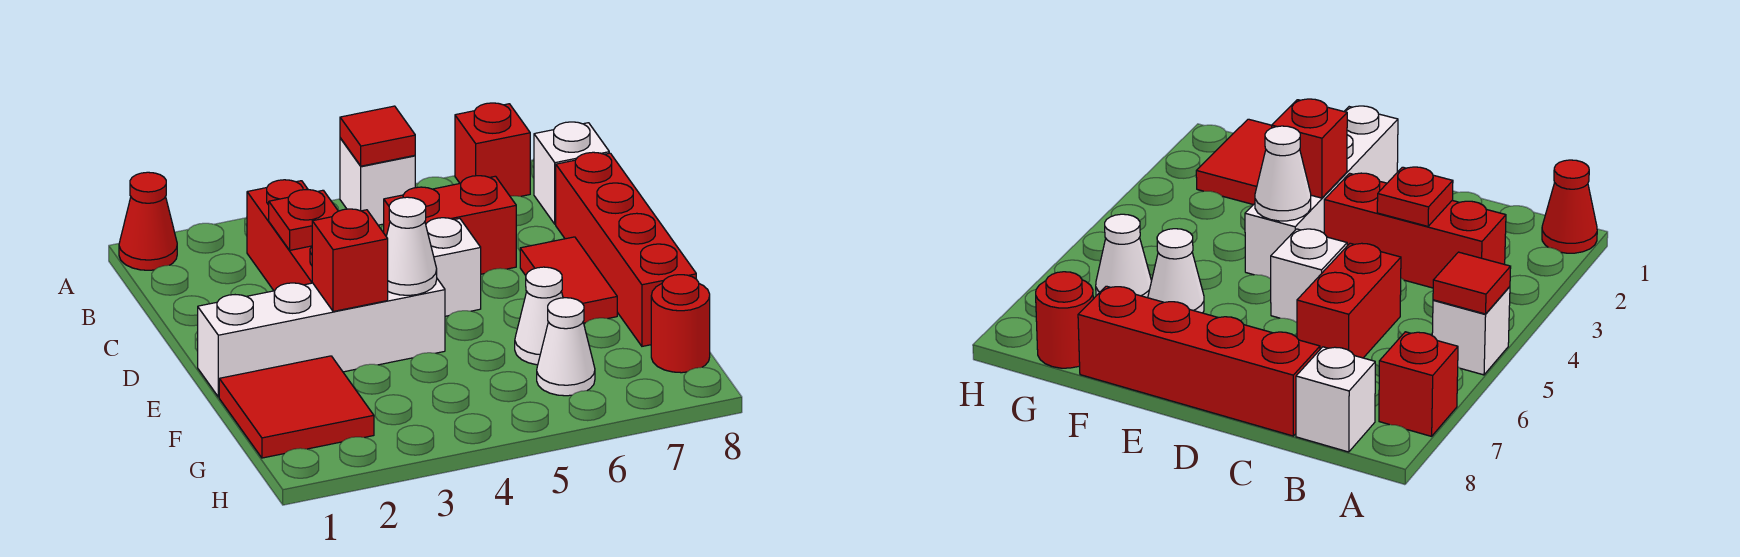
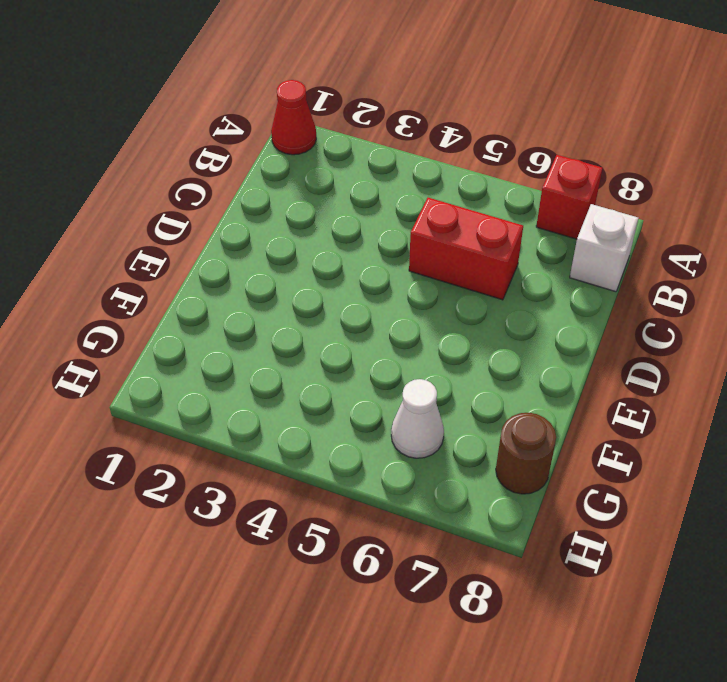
brown 1x1 round brick [496,413,556,494] -> red 1x1 round brick [651,275,710,373]
none -> white 1x1 brick [340,138,415,225]
none -> red 1x3 brick [247,180,312,291]
none -> red 1x4 brick [556,152,696,346]

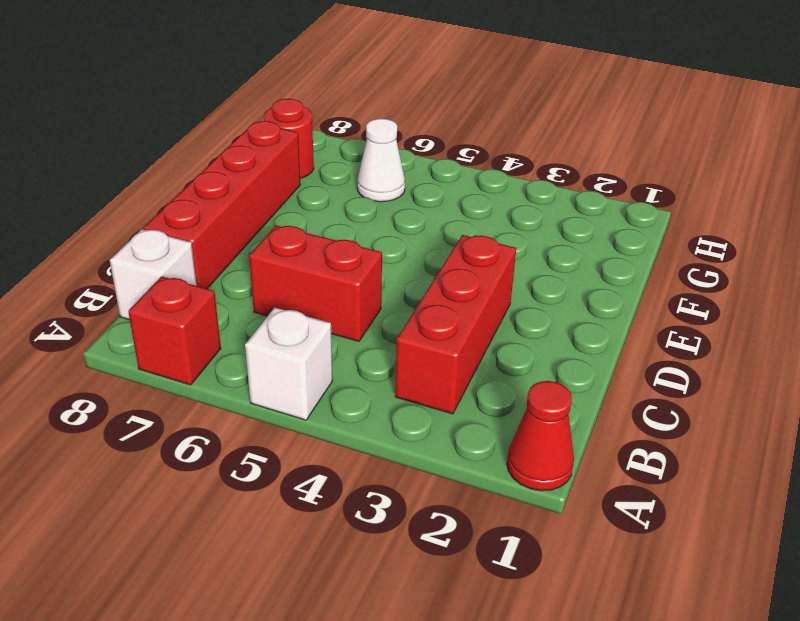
none -> white 1x1 brick [426,218,481,316]
none -> red 1x2 tile [520,237,617,323]
none -> white 1x4 brick [198,279,445,397]

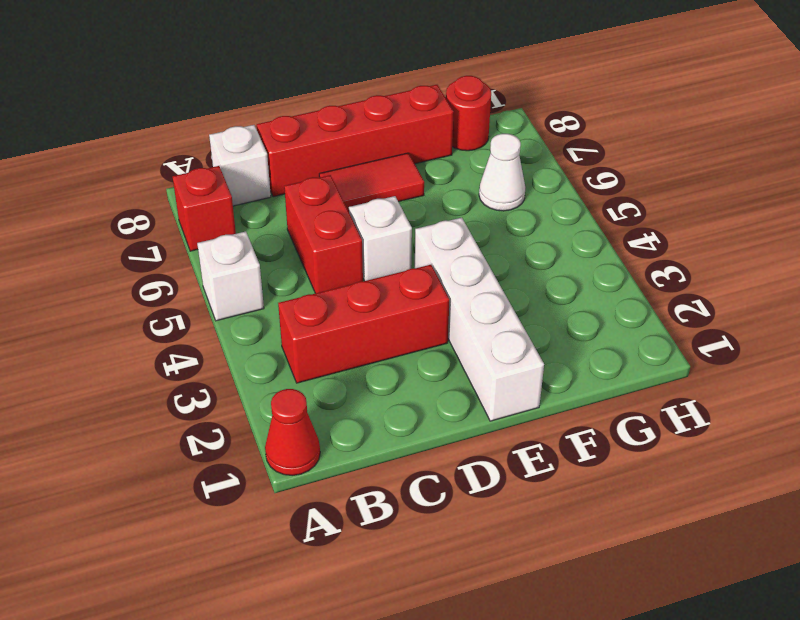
none -> red 2x2 tile [219,356,374,458]
none -> white 1x1 cone [515,267,563,365]
none -> red 1x1 tile [340,106,415,166]

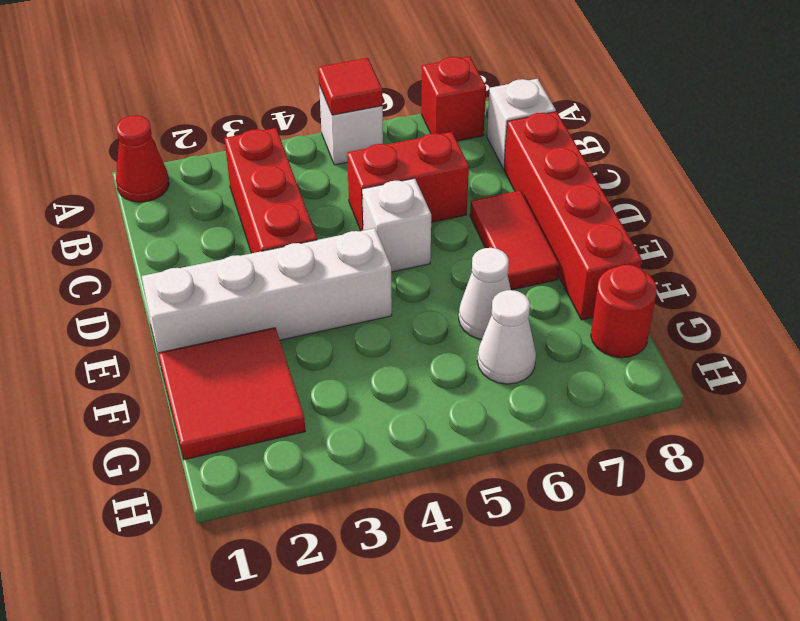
none -> red 1x1 plate [269,190,338,250]
none -> red 1x1 brick [312,209,388,311]
none -> white 1x1 cone [386,197,437,295]

